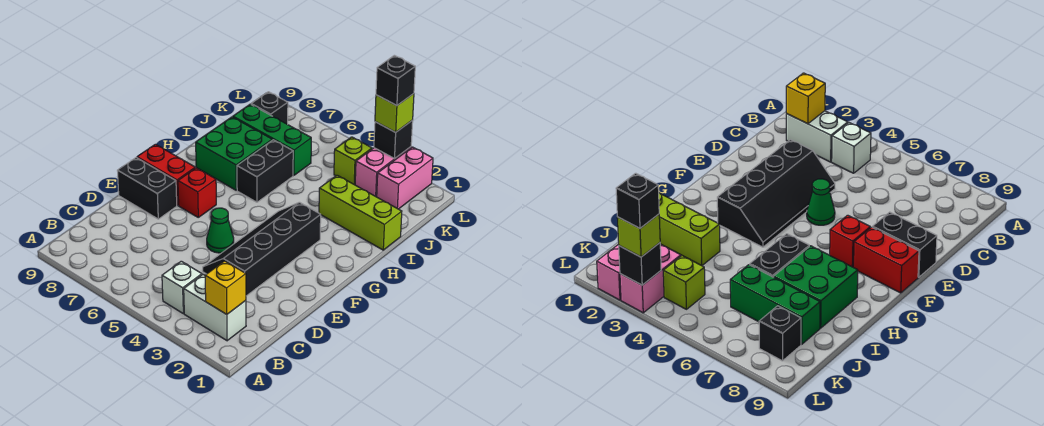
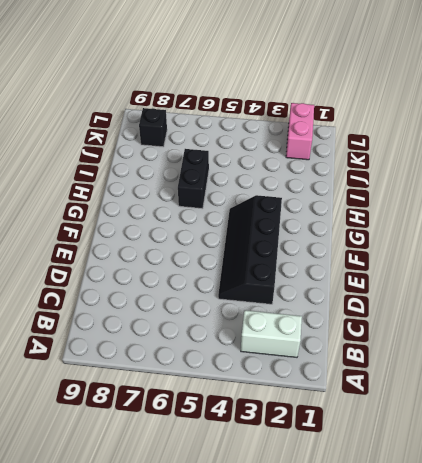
none -> white 1x1 brick [162,261,202,313]
none -> green 1x1 cone [207,208,234,253]
none -> black 1x2 brick [117,158,177,219]

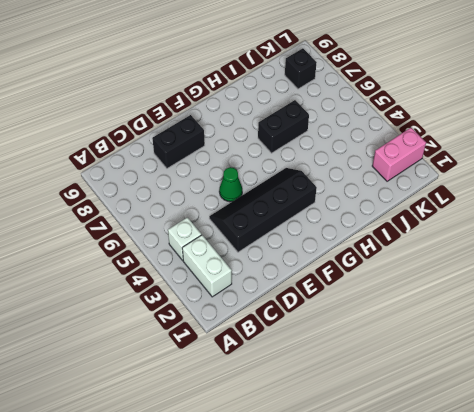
black 1x2 brick [152,115,205,168] -> black 1x2 brick turned to [117,158,177,219]
none -> red 1x1 brick [178,168,216,217]
none -> red 1x2 brick [137,144,195,205]
none -> green 2x2 brick [196,117,272,190]

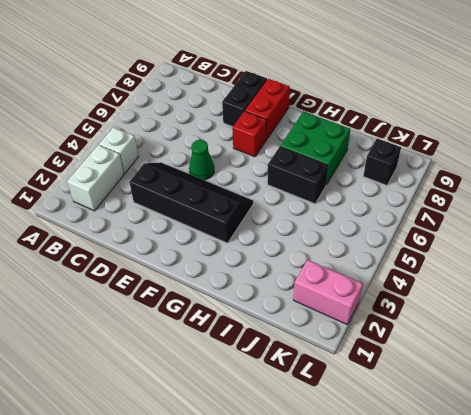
none -> lime 1x3 brick [319,175,402,250]
none -> green 1x3 brick [233,104,311,176]
none -> pink 1x2 brick [355,147,411,197]

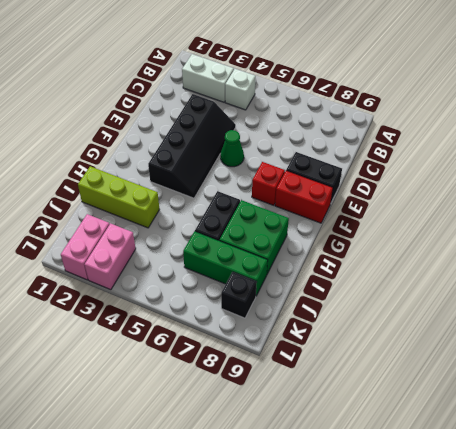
none -> lime 1x1 brick [334,137,372,185]
none -> yellow 1x1 brick [205,261,246,315]
none -> black 1x1 brick [374,120,413,159]

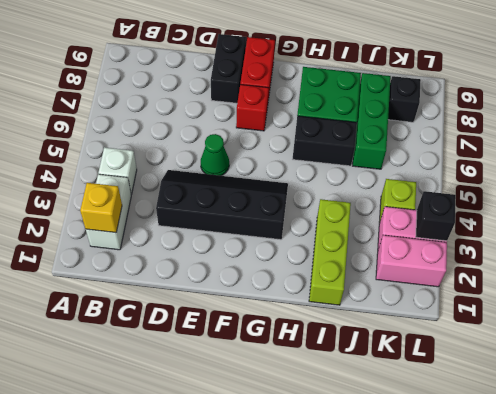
none -> lime 1x1 brick [375,94,414,132]
none -> black 1x1 brick [376,55,415,106]

